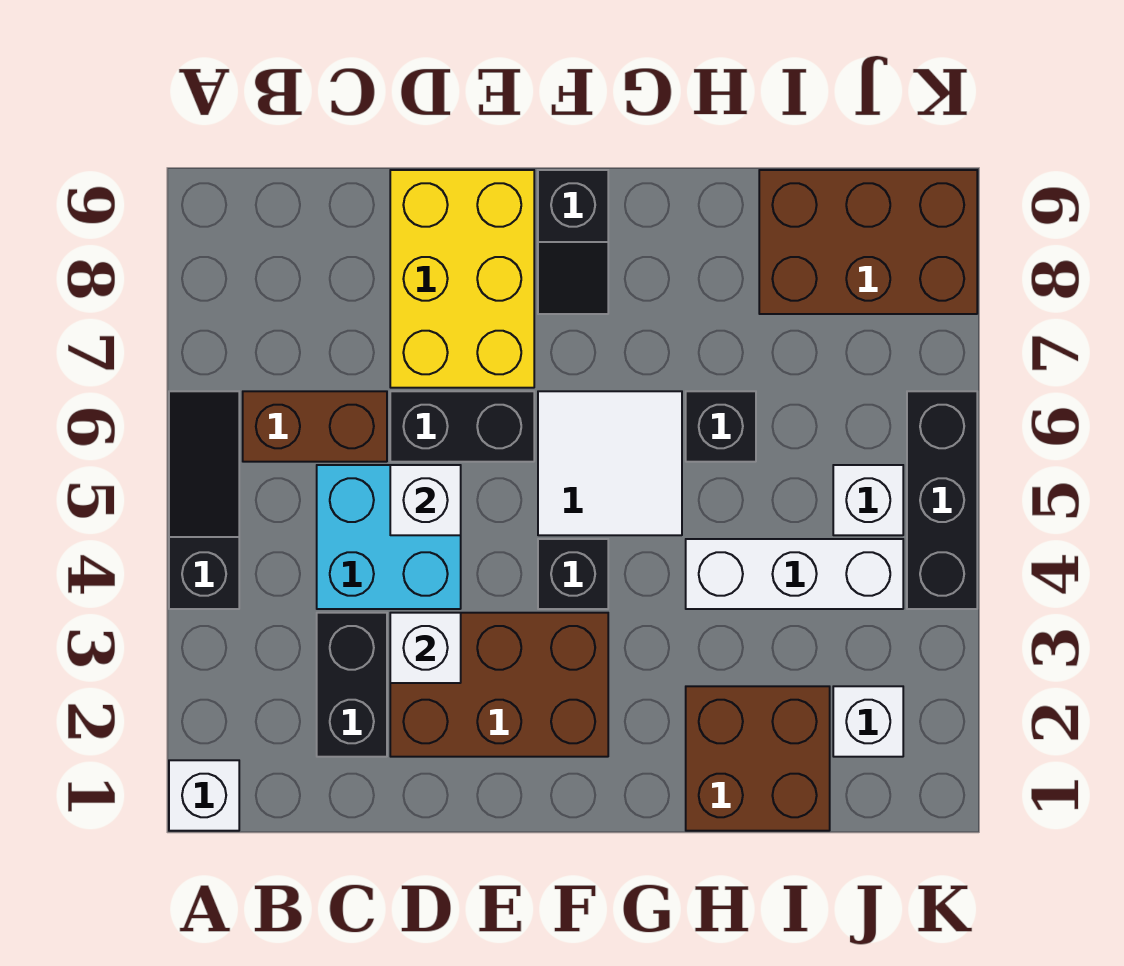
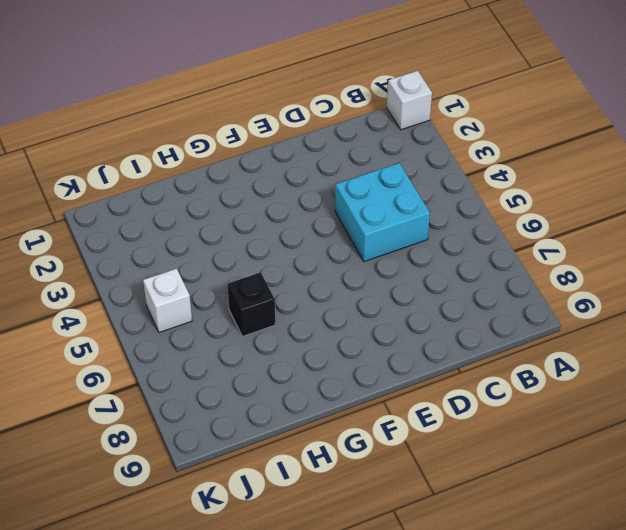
none -> black 1x3 slope [169,391,239,609]
none -> brown 1x2 brick [243,391,387,462]
none -> black 1x2 brick [317,613,387,757]

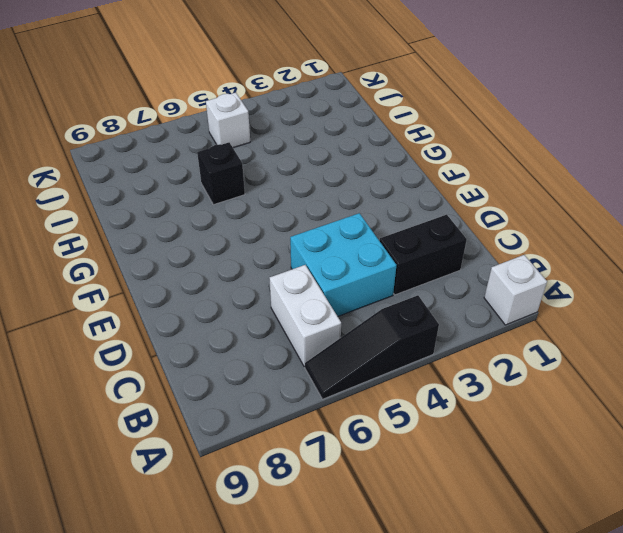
white 1x2 brick [269,265,341,367] -> brown 1x2 brick [243,391,387,462]
none -> brown 2x3 brick [390,613,608,757]
none -> black 1x2 brick [390,391,534,462]
none -> yellow 2x3 brick [390,170,534,388]

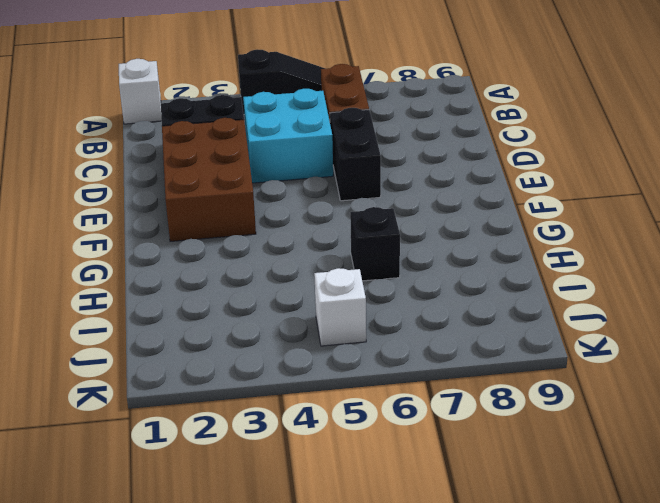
none -> yellow 2x3 brick [390,170,534,388]
none -> black 1x1 brick [538,539,608,609]
none -> white 2x2 tile [538,391,682,535]

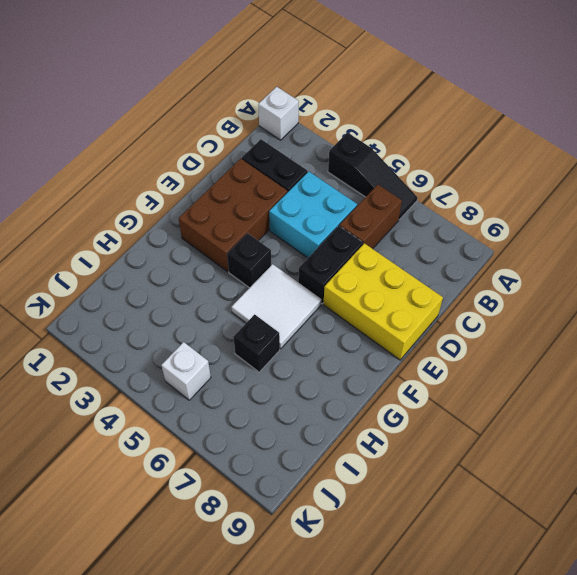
none -> black 1x2 slope [538,170,608,314]
none -> brown 2x2 brick [686,686,830,831]
none -> white 1x3 brick [686,539,903,609]

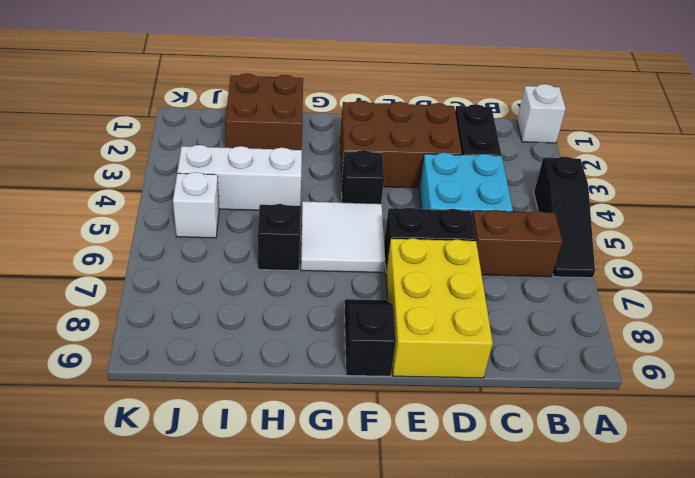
none -> brown 2x3 brick [759,170,977,314]
none -> white 1x1 brick [833,686,903,757]
none -> black 1x3 brick [907,391,977,609]

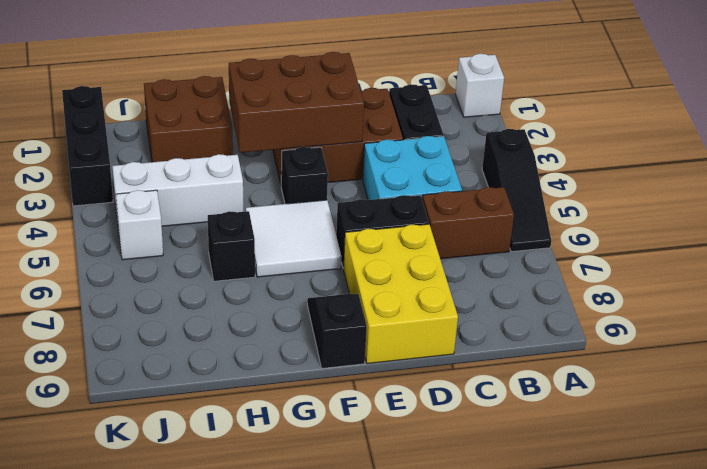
brown 2x3 brick [229,52,364,153] -> brown 2x3 brick moved to [759,170,977,314]
black 1x3 brick [62,86,113,206] -> black 1x3 brick moved to [907,391,977,609]
none -> white 1x1 brick [833,686,903,757]
none -> white 1x1 brick [390,613,461,683]
none -> white 1x1 brick [390,465,461,535]

